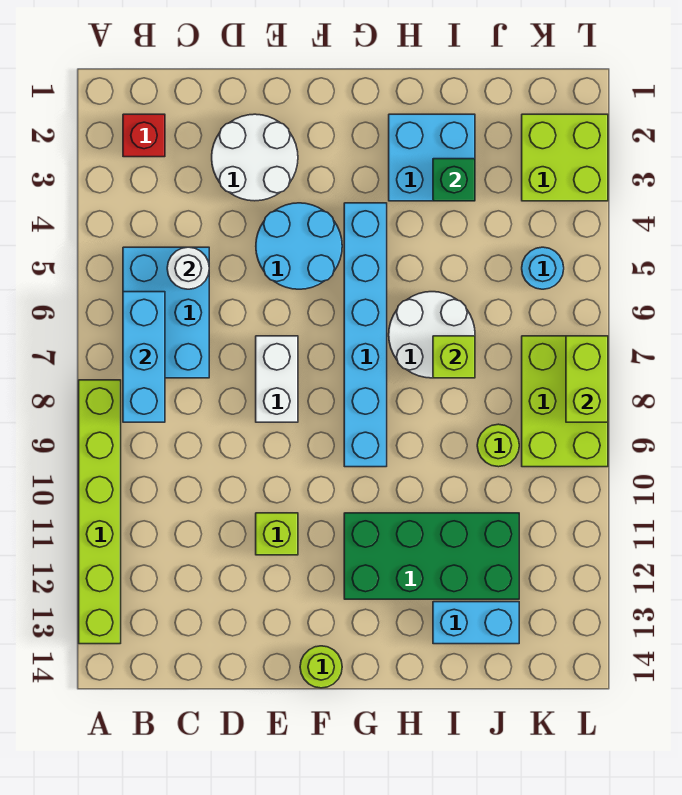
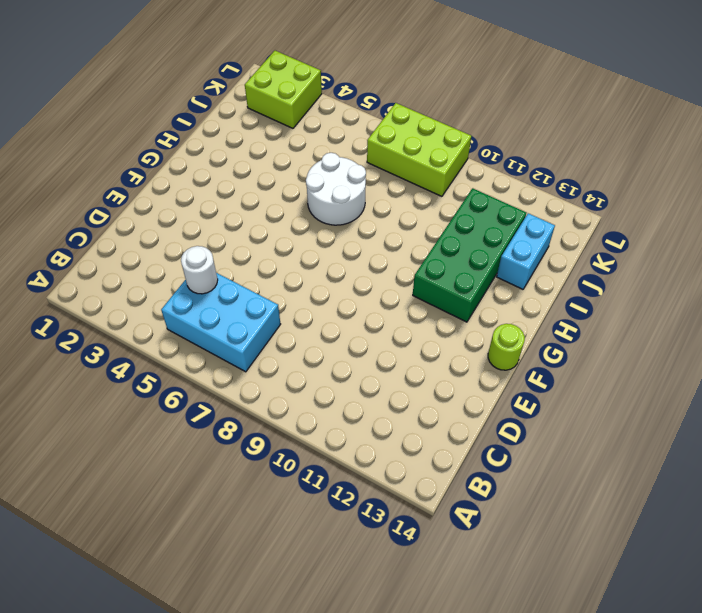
none -> lime 1x6 brick [79,380,121,644]
none -> red 1x1 brick [123,114,165,157]
none -> white 2x2 round brick [212,114,298,201]

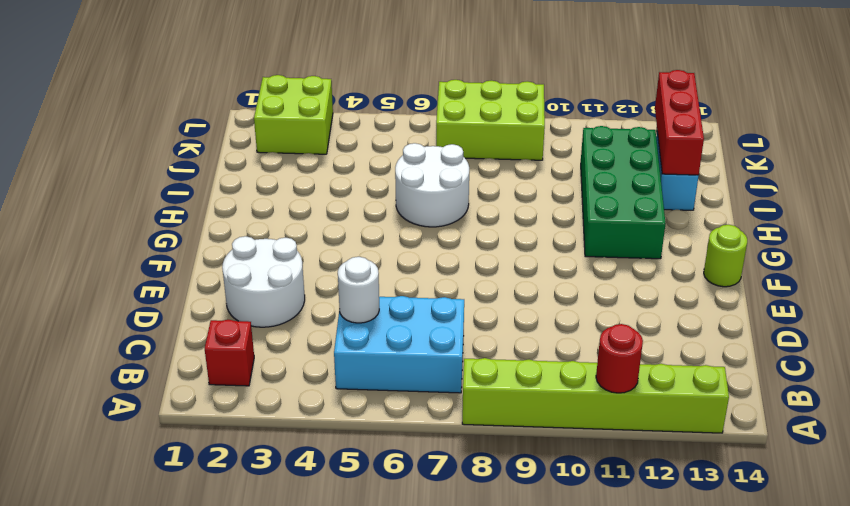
red 1x1 round brick [596,324,643,393] -> none
red 1x3 brick [655,70,704,175] -> none
none -> cyan 2x2 round brick [256,203,342,289]
none -> white 1x2 brick [256,336,298,422]
none -> lime 1x1 brick [256,513,298,555]

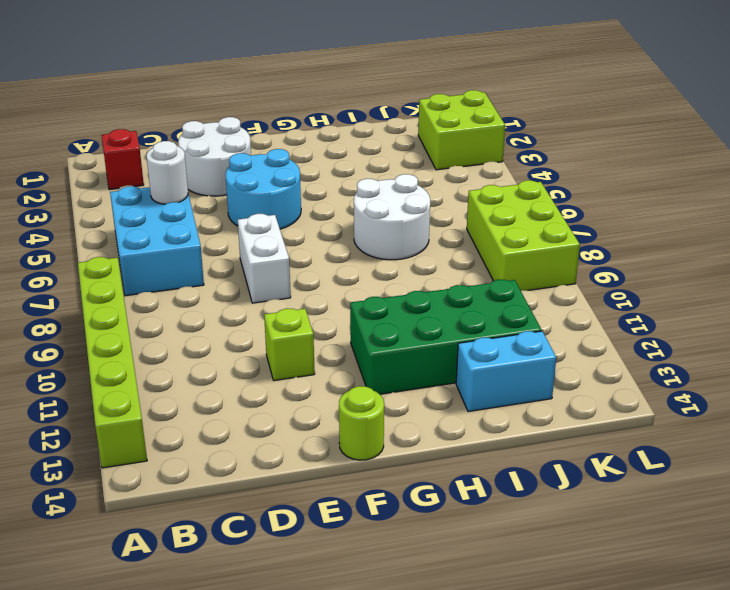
none -> cyan 1x6 brick [344,203,387,467]
none -> cyan 2x2 brick [389,114,475,201]
none -> lime 1x1 round brick [477,424,519,467]

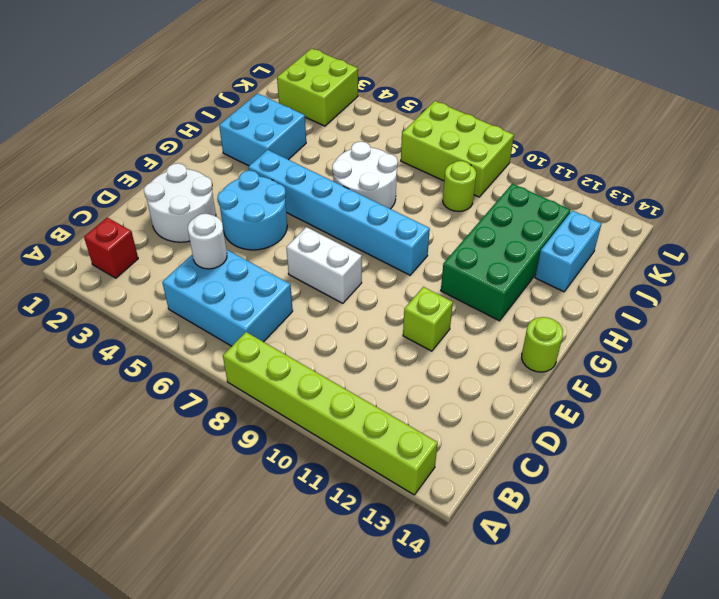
none -> cyan 1x1 round brick [522,247,564,289]
none -> cyan 1x3 brick [123,292,165,422]
none -> green 1x1 brick [433,159,475,201]

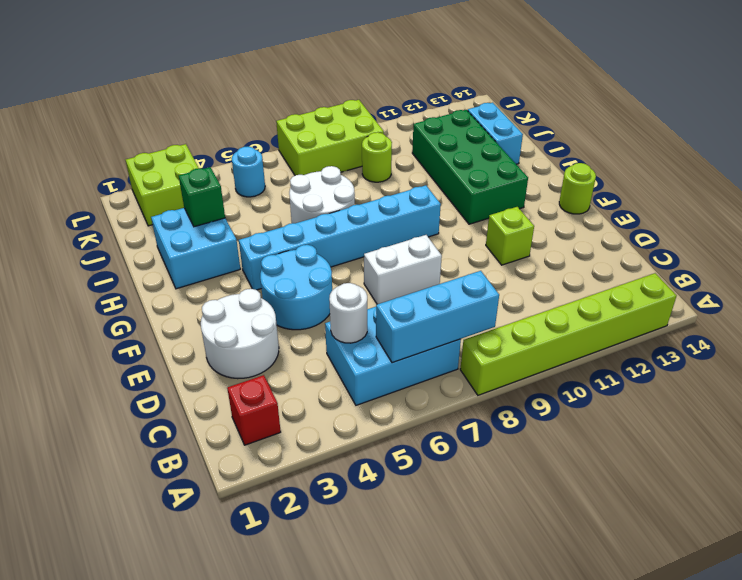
none -> lime 1x1 brick [433,336,475,378]
none -> lime 1x2 brick [566,336,608,422]

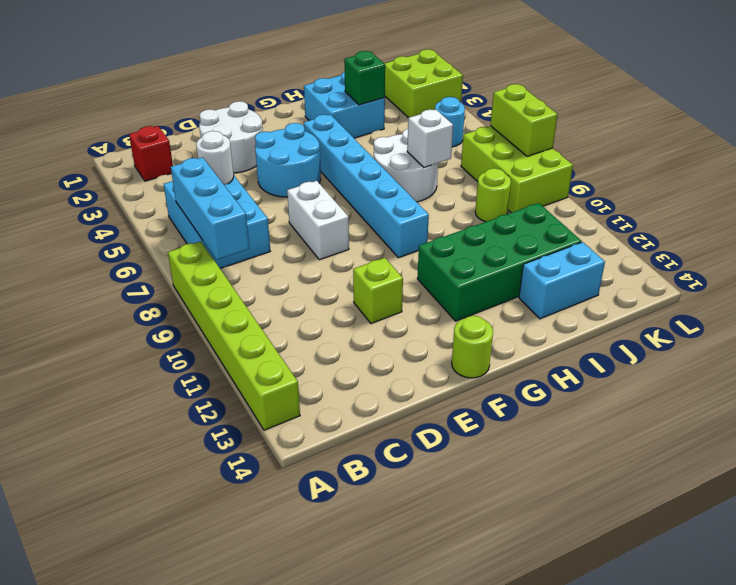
white 1x1 brick [407,109,453,168] -> lime 1x1 brick [433,336,475,378]

